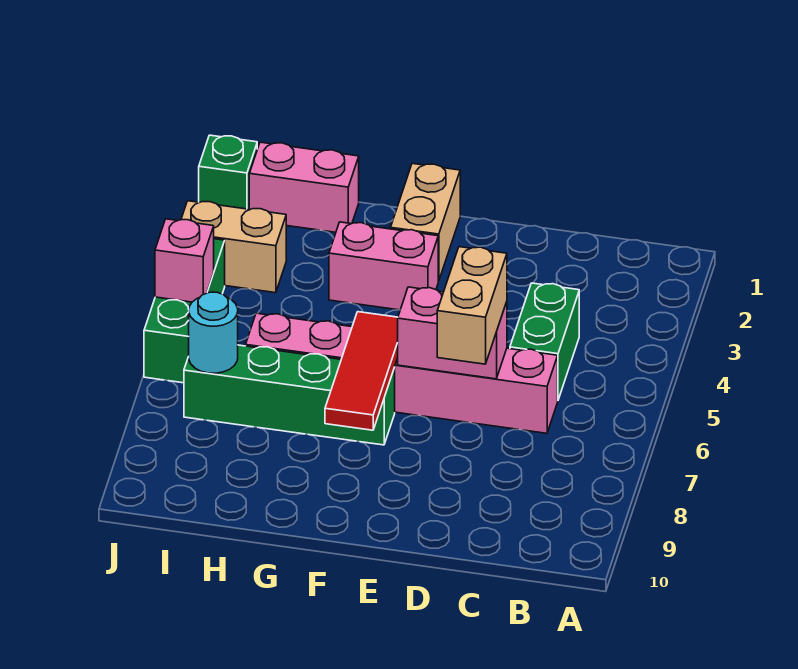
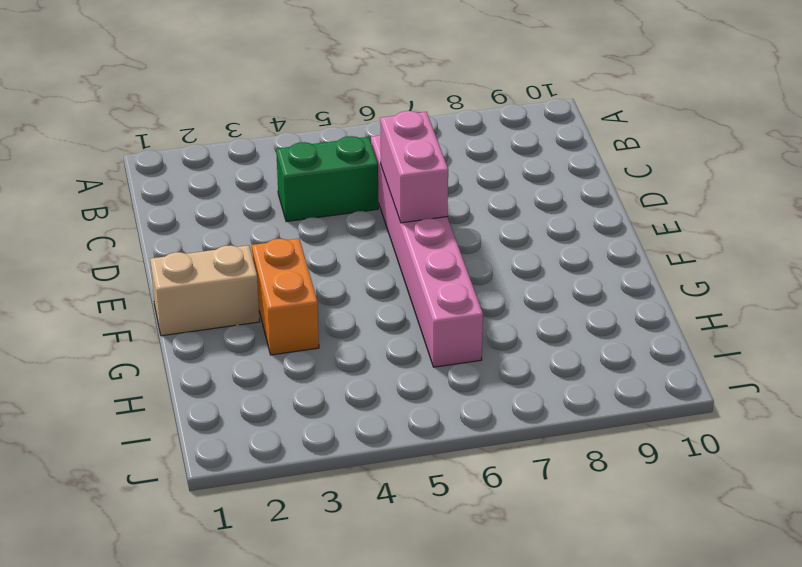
orange 1x2 brick [252,239,319,355] -> pink 1x2 brick [329,222,438,310]
none -> green 1x4 brick [184,345,395,445]
none -> pink 1x2 brick [249,142,359,232]
none -> tan 1x2 brick [181,201,286,293]

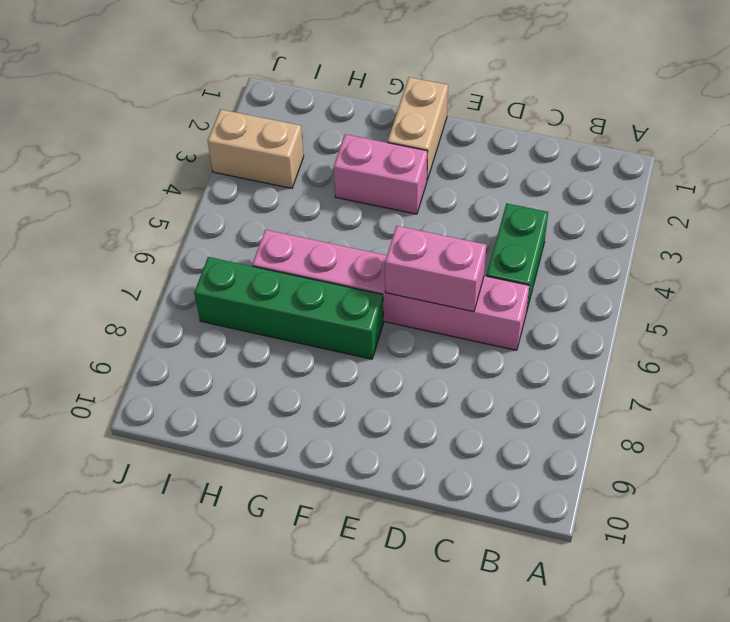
none -> pink 1x2 brick [249,142,359,232]
none -> green 1x1 brick [199,135,257,209]
none -> green 1x3 brick [144,239,225,383]

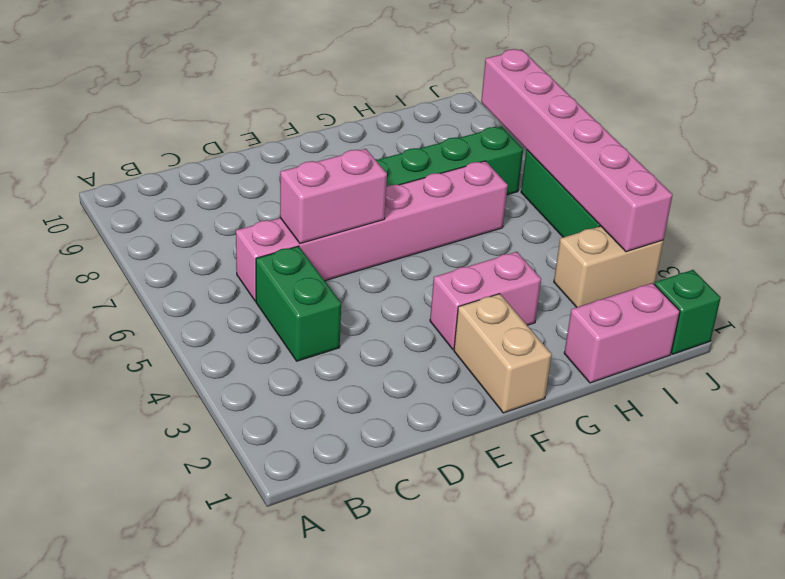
pink 1x6 brick [481,49,673,252] -> pink 1x1 brick [155,219,214,302]
none -> red 1x3 tile [325,312,398,430]
none -> cyan 1x1 round brick [189,292,238,373]
none -> tan 1x2 brick [437,247,507,364]

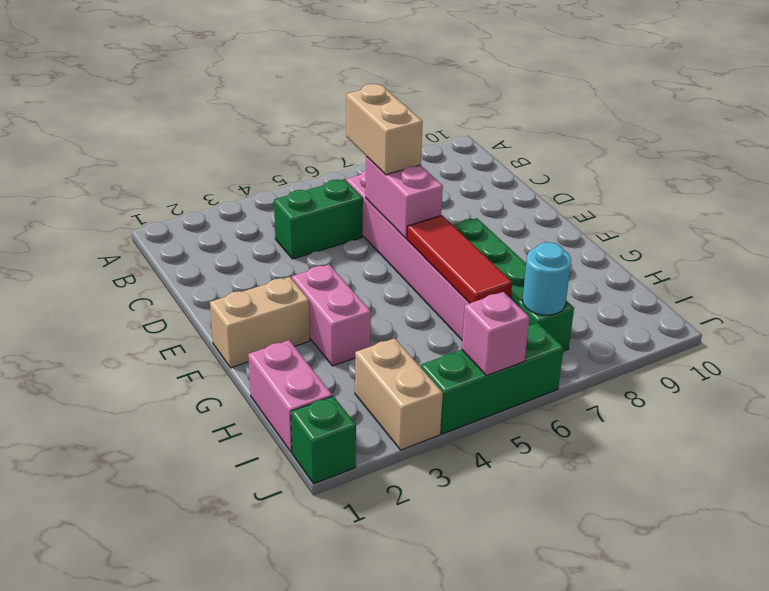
tan 1x2 brick [346,84,423,175] -> tan 1x2 brick turned to [437,247,507,364]
red 1x3 tile [407,215,512,303] -> red 1x3 tile turned to [325,312,398,430]

